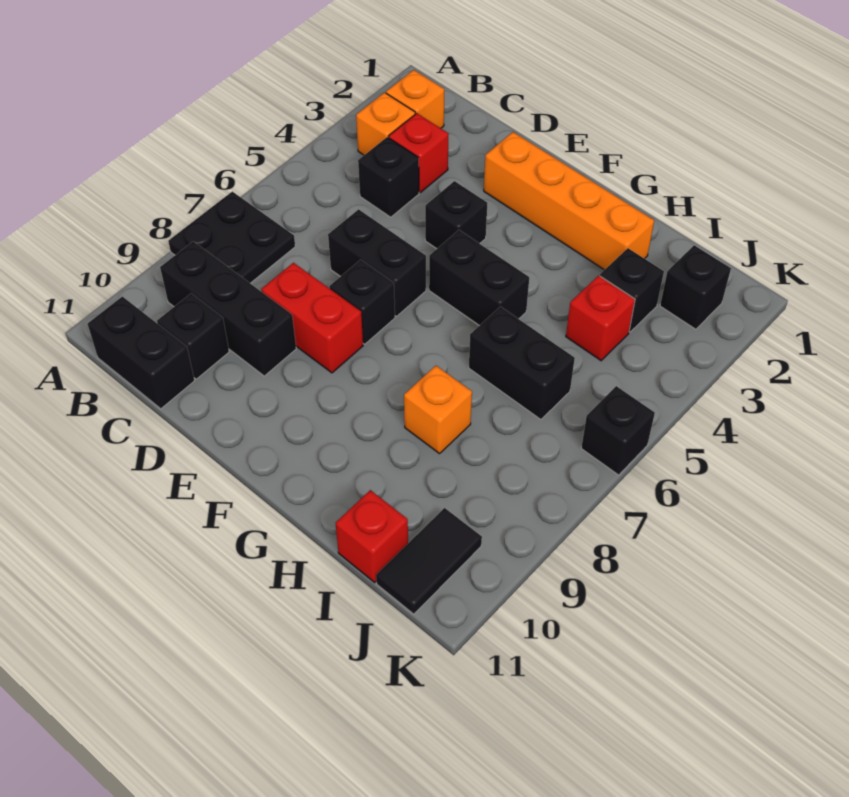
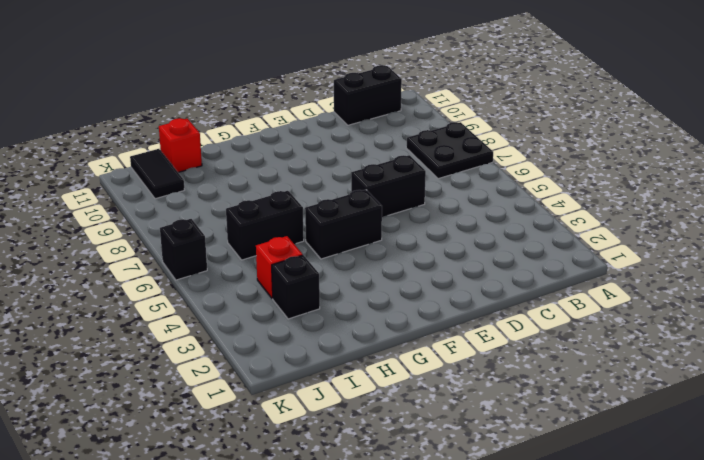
none -> orange 1x1 brick [386,70,444,128]
none -> orange 1x1 brick [356,92,415,155]
none -> black 1x3 brick [160,241,296,376]

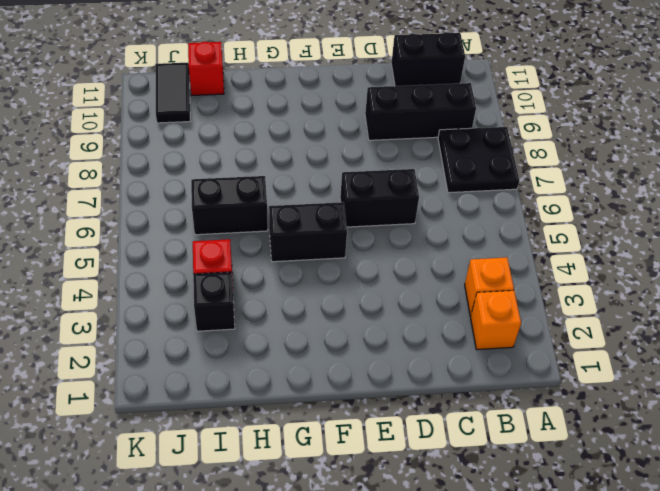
none -> red 1x1 brick [389,113,449,193]
none -> black 1x1 brick [358,137,419,217]
none -> black 1x1 brick [157,294,229,379]

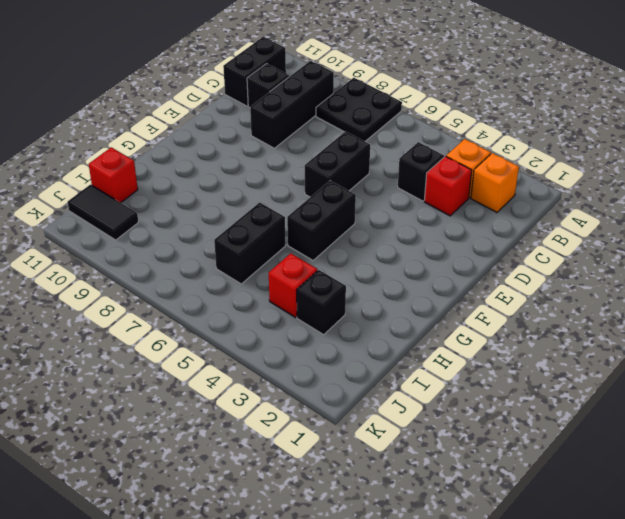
none -> red 1x2 brick [261,263,363,373]
none -> orange 1x4 brick [484,132,654,270]
none -> black 1x1 brick [425,181,487,249]

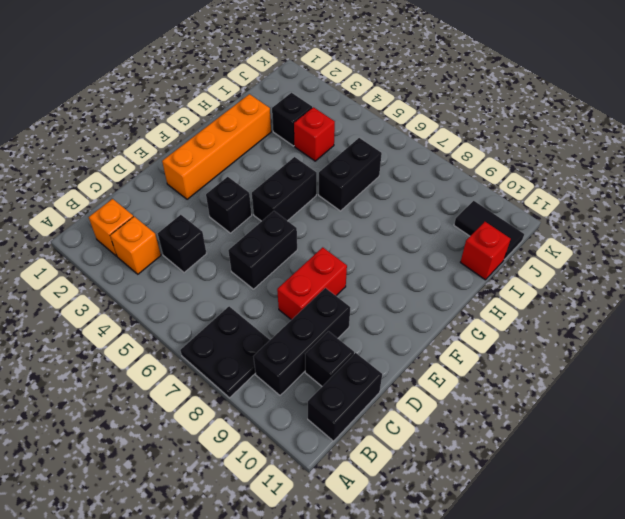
none -> red 1x1 brick [389,113,449,193]
none -> black 1x1 brick [329,260,395,344]
none -> orange 1x1 brick [404,366,472,454]

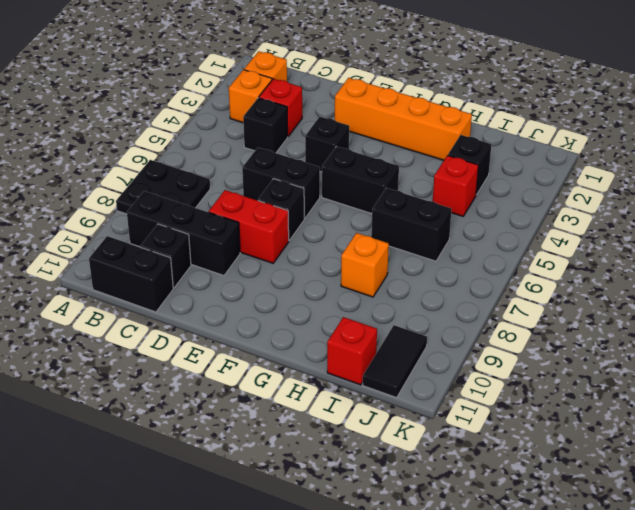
none -> black 1x1 brick [660,245,731,329]
none -> black 1x1 brick [581,386,655,475]

